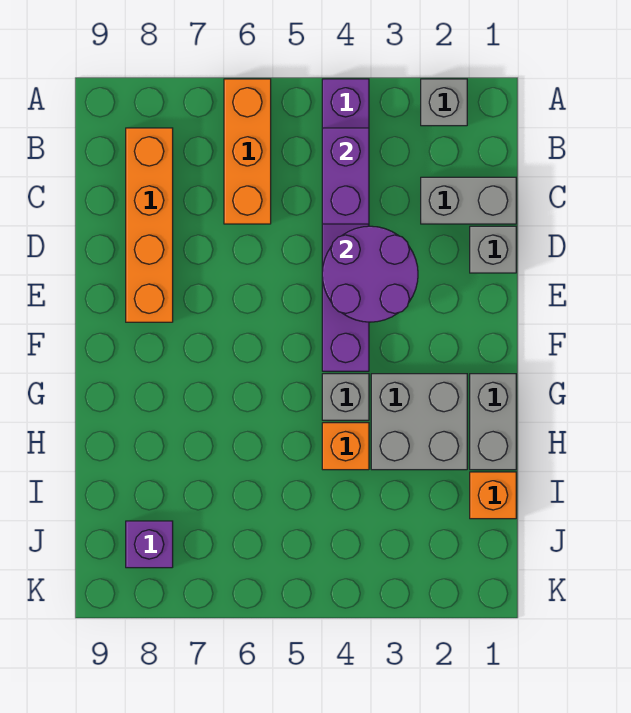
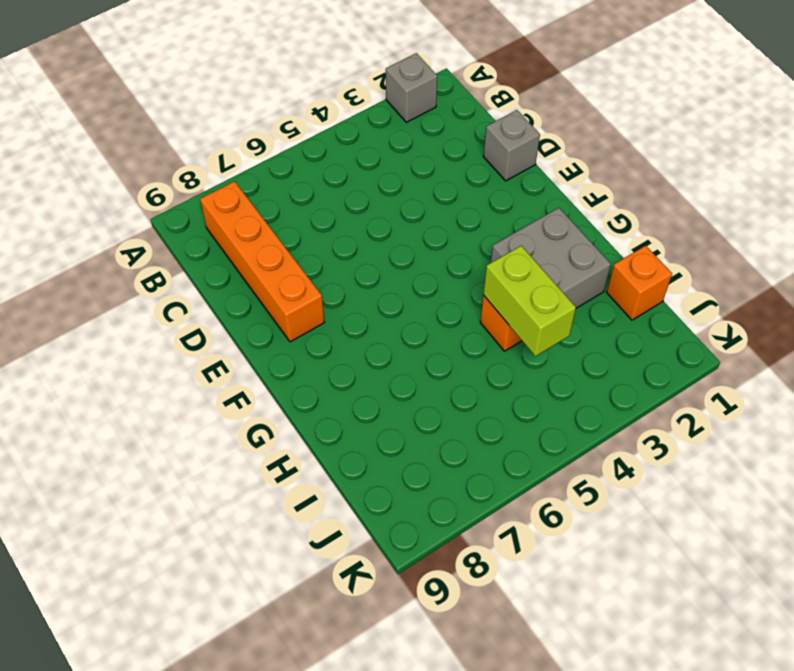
lime 1x2 brick [483,246,576,356] -> none
none -> purple 1x6 brick [322,79,369,371]
none -> orange 1x3 brick [224,79,271,224]
none -> grey 1x2 brick [421,177,516,224]

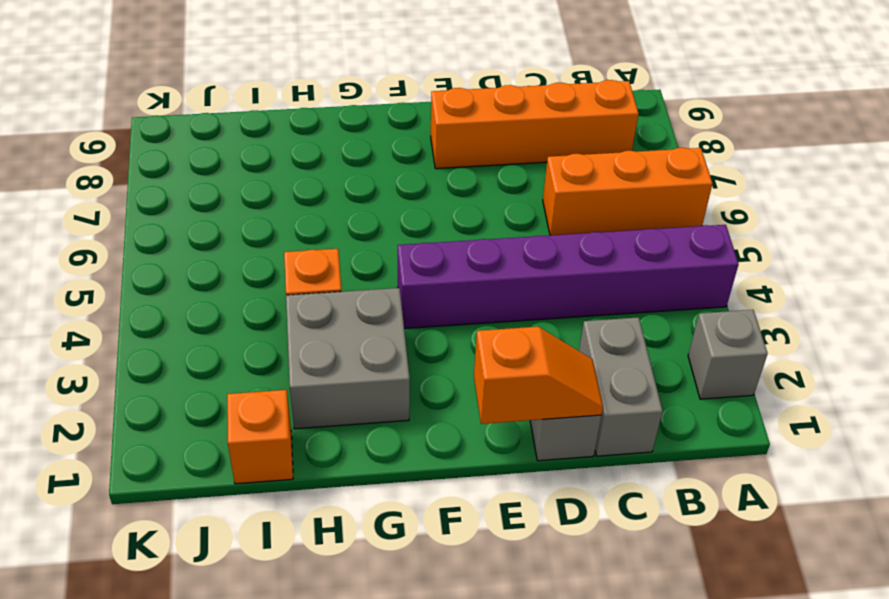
orange 1x2 slope [474,327,603,424] -> none
none -> grey 1x2 brick [470,374,516,470]
none -> grey 1x1 brick [322,374,369,420]
none -> purple 1x1 brick [126,521,173,568]

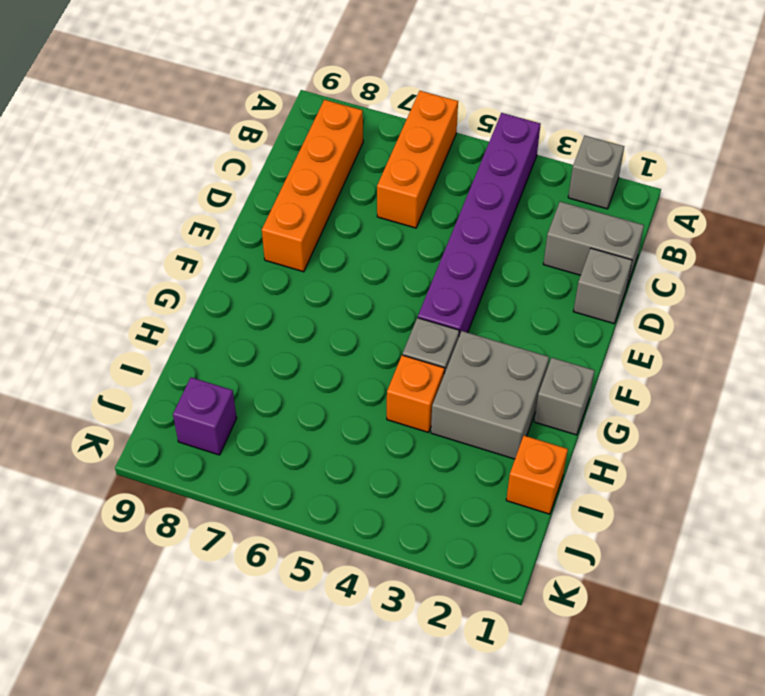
grey 1x1 brick [534,358,595,435] -> grey 1x2 brick [470,374,516,470]
none -> purple 1x2 brick [322,128,369,224]
none -> purple 2x2 round brick [322,226,418,322]

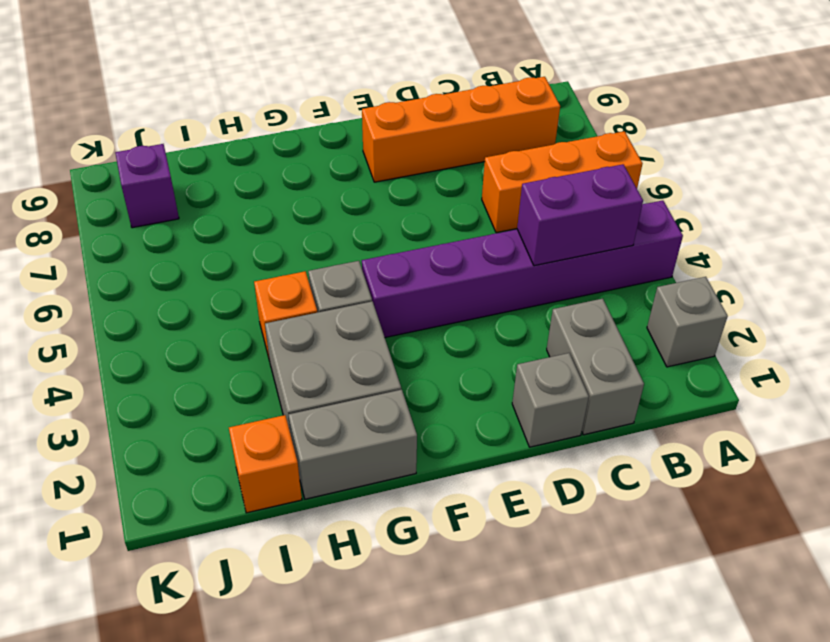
none -> purple 2x2 round brick [322,226,418,322]

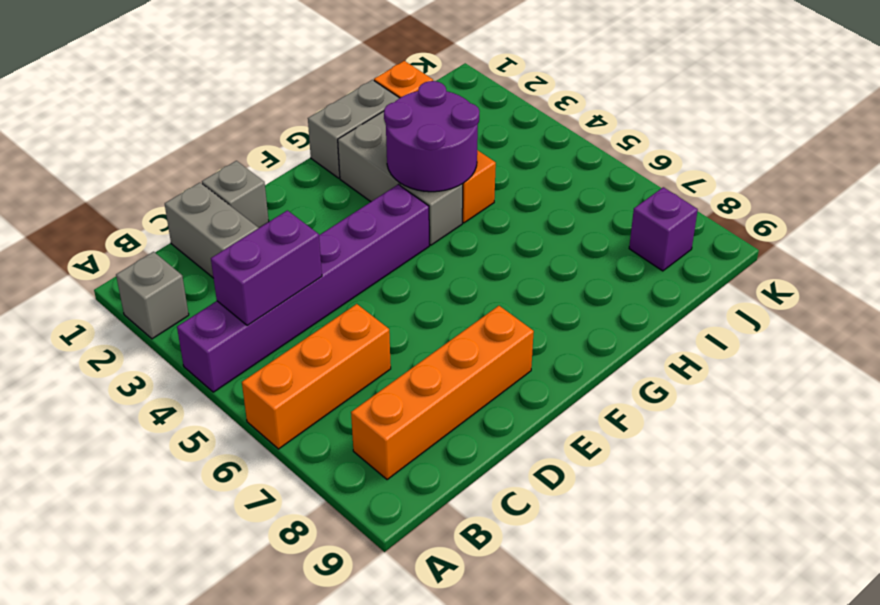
purple 2x2 round brick [384,81,479,192] -> purple 2x2 round brick moved to [322,226,418,322]

